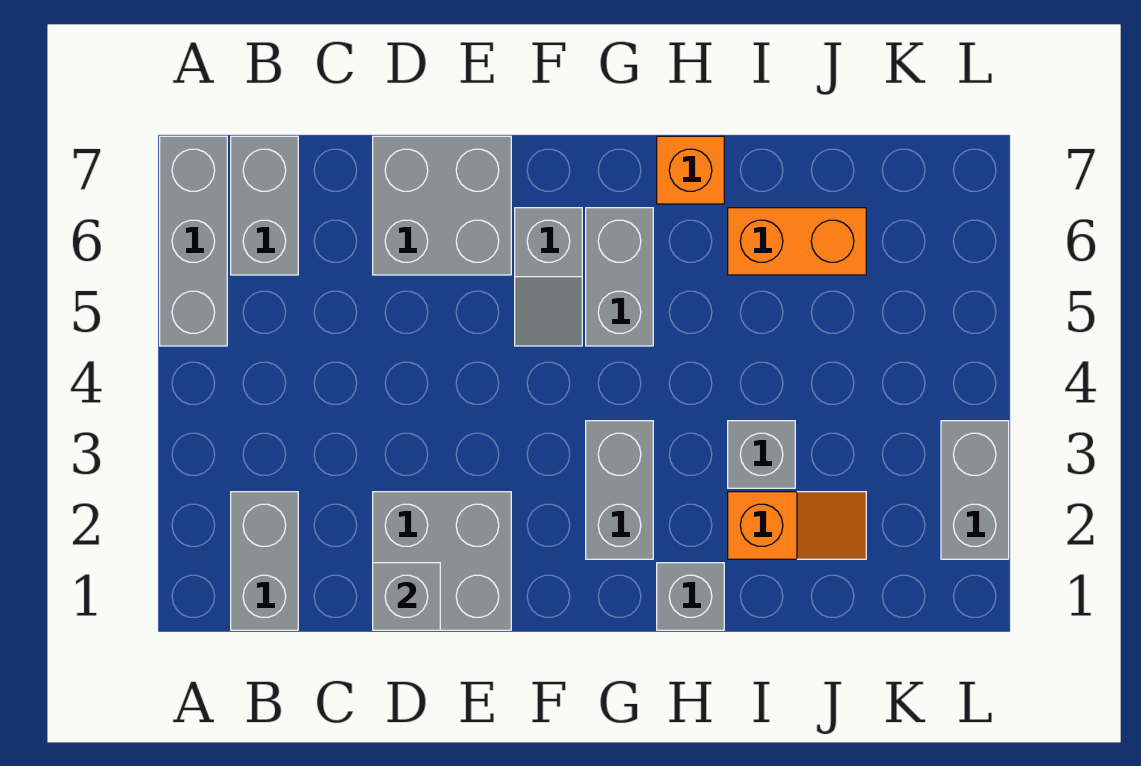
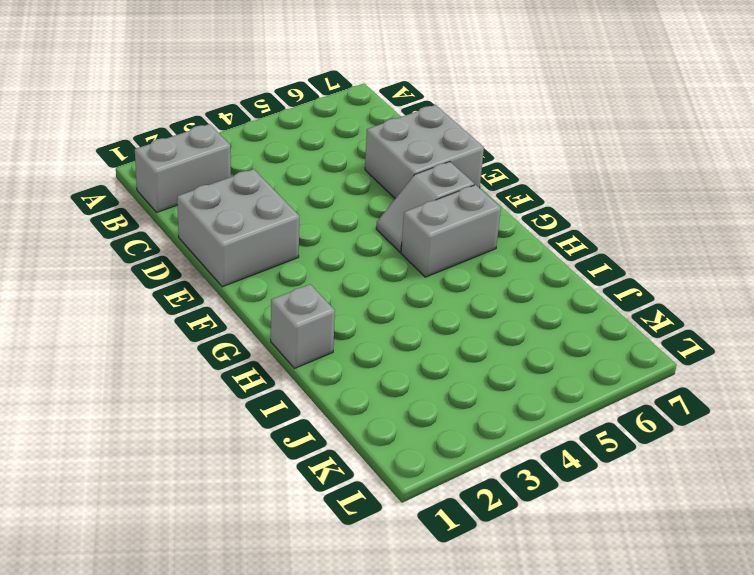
none -> grey 1x3 brick [160,136,227,346]
none -> grey 1x2 brick [231,136,298,275]
none -> grey 1x2 brick [586,421,653,559]

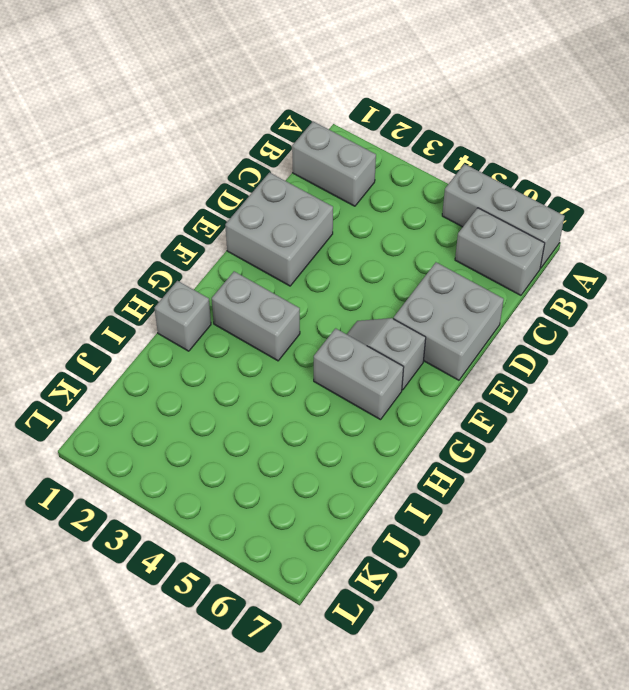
none -> orange 1x1 brick [657,136,724,204]
none -> orange 1x2 slope [728,492,866,559]
none -> grey 1x1 brick [728,421,795,488]

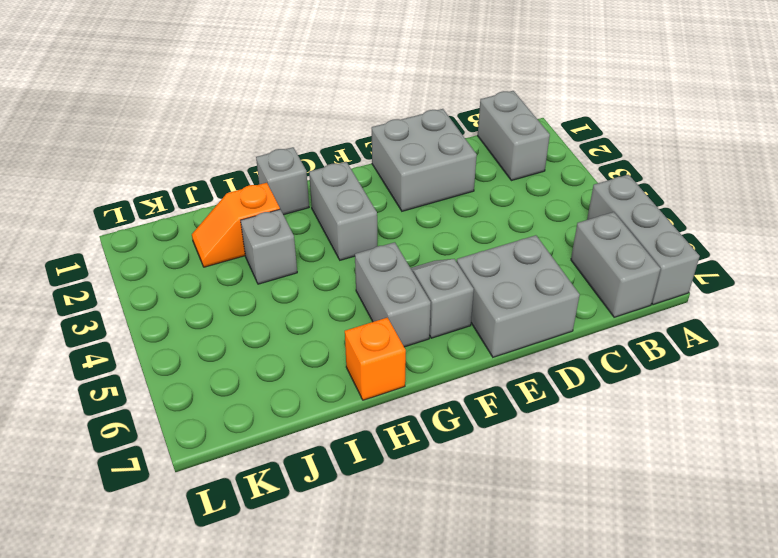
none -> orange 1x2 brick [728,208,866,275]
none -> grey 1x2 brick [941,421,1009,559]
none -> grey 1x1 brick [373,563,440,630]

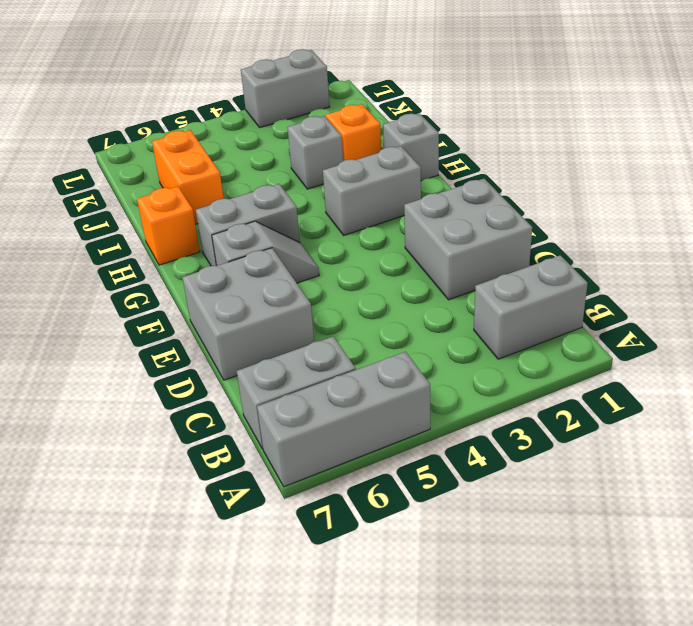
none -> grey 1x1 brick [373,563,440,630]

